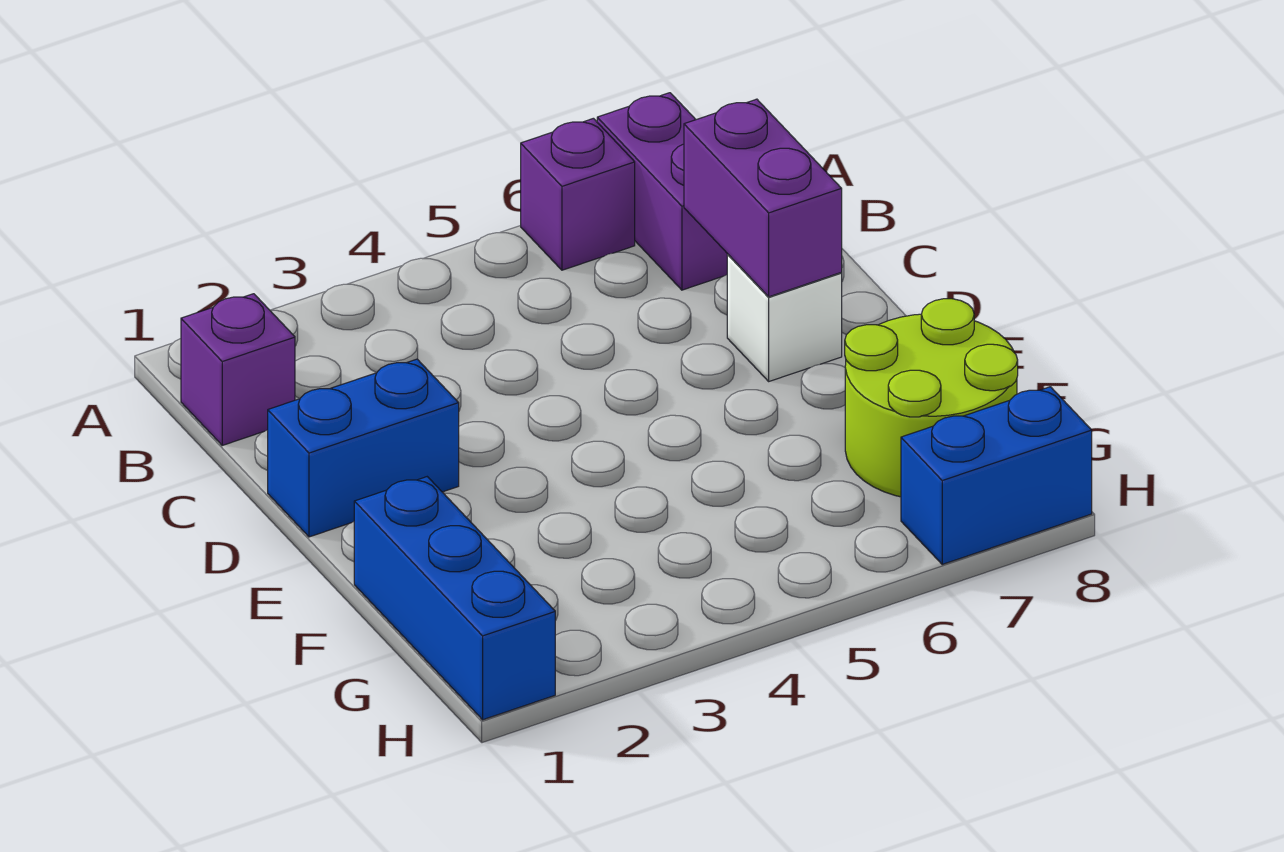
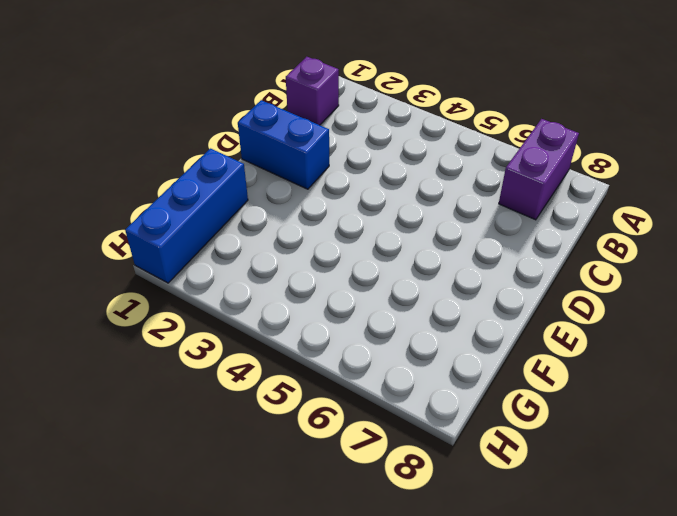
none -> purple 1x1 brick [521,118,635,270]
none -> white 1x1 brick [727,255,842,381]

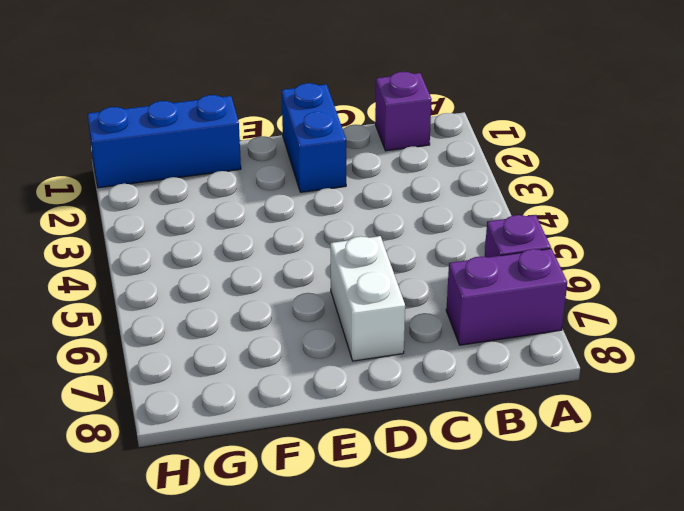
white 1x2 brick [330,236,405,361] -> white 1x1 brick [727,255,842,381]
none -> lime 2x2 round brick [845,299,1018,497]
none -> blue 1x2 brick [901,387,1092,564]

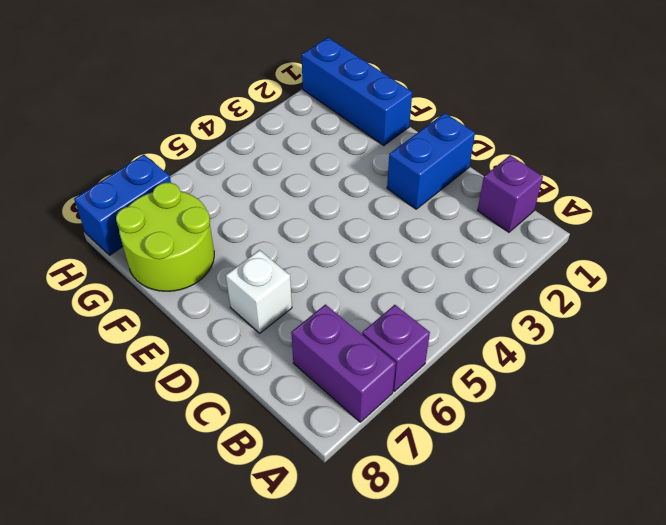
none -> purple 1x2 brick [684,99,842,297]

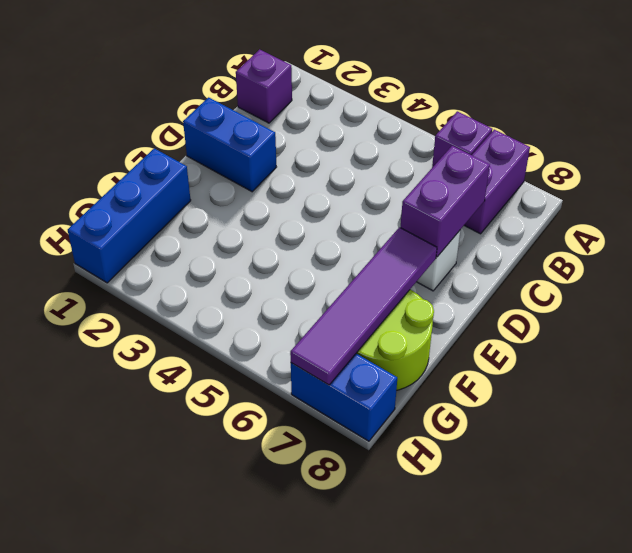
purple 1x4 tile [290,227,437,385] -> none

